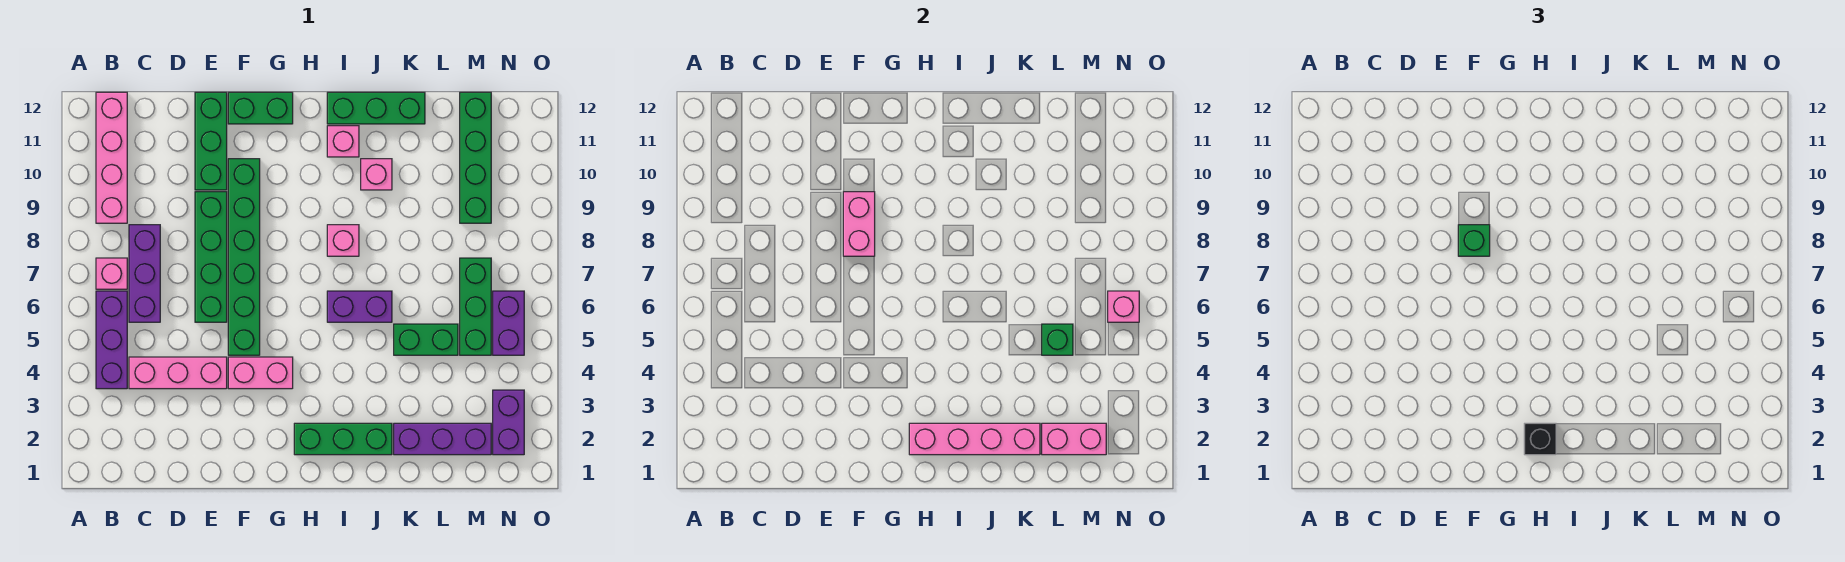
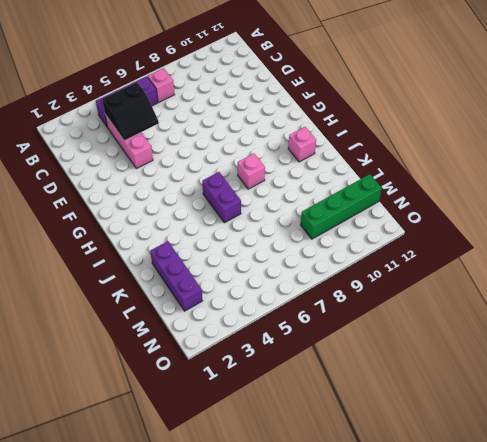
black 2x2 slope [102,82,159,141] -> none
none -> pink 1x4 brick [96,92,127,223]
none -> purple 1x3 brick [129,225,160,322]
none -> green 1x4 brick [195,192,227,322]

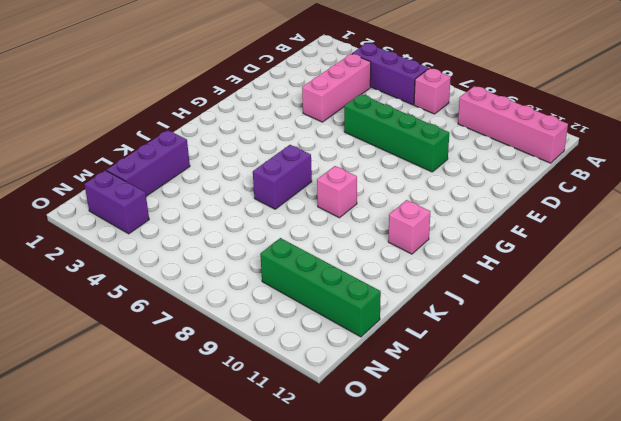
none -> purple 1x3 brick [129,225,160,322]
none -> green 1x3 brick [195,92,227,190]
none -> pink 1x2 brick [228,357,293,389]

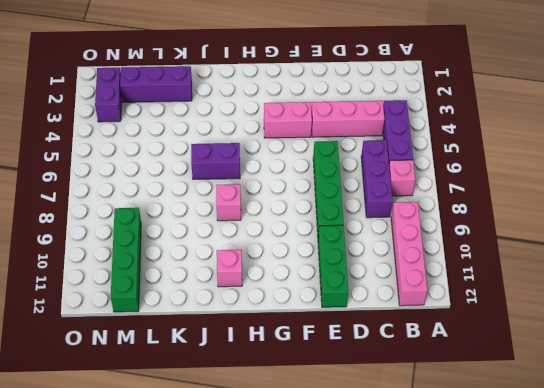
none -> green 1x6 brick [228,159,260,355]
none -> green 1x2 brick [228,92,293,124]
none -> green 1x3 brick [294,423,392,455]

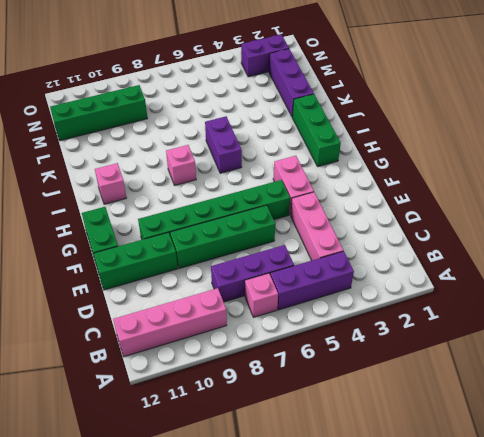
none -> green 1x3 brick [327,92,425,124]
none -> pink 1x1 brick [361,159,392,190]
none -> green 1x2 brick [394,324,458,355]

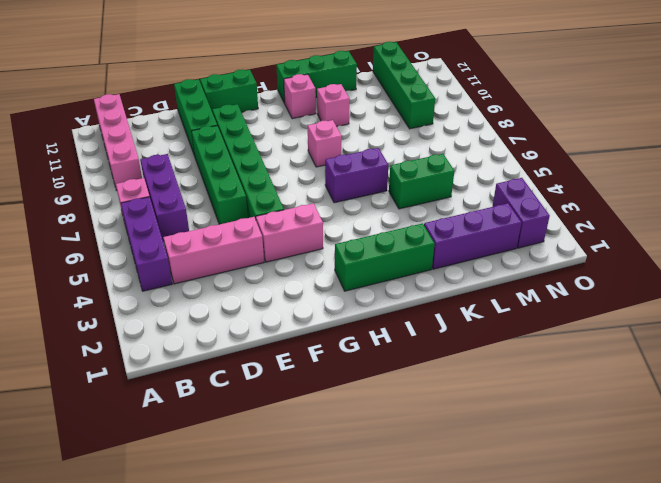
none -> green 1x3 brick [460,258,491,355]
none -> purple 1x2 brick [493,291,524,355]
none -> pink 1x2 brick [843,192,875,256]

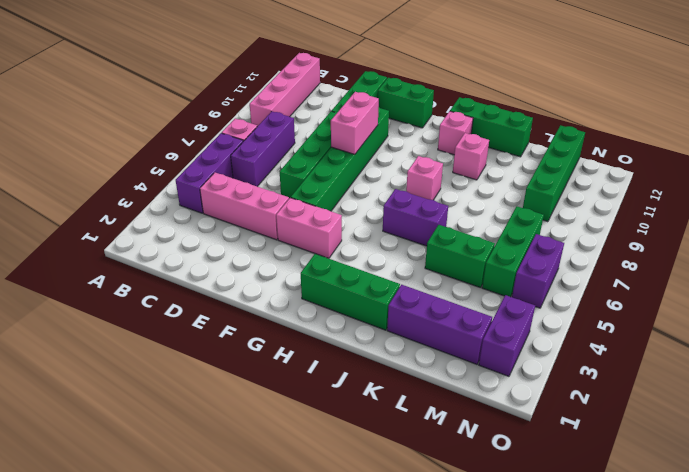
none -> pink 1x4 brick [909,423,1040,455]
none -> pink 1x2 brick [1042,423,1106,455]
none -> green 1x1 brick [1042,324,1073,355]

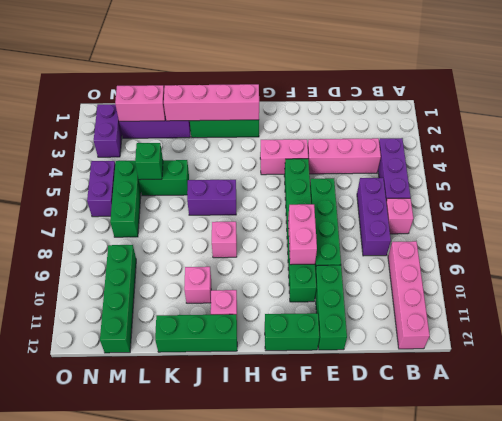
none -> pink 1x1 brick [1108,291,1139,322]
none -> green 1x1 brick [1458,225,1490,256]
none -> black 1x1 brick [1524,423,1556,455]

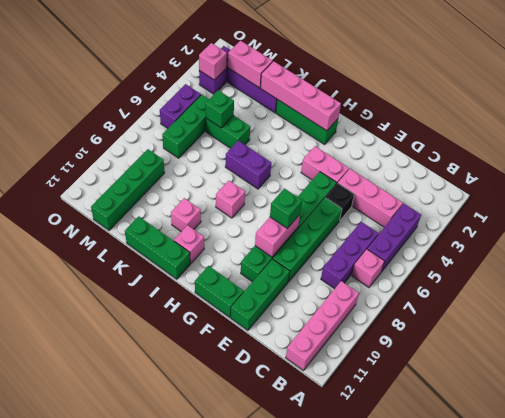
black 1x1 brick [325,183,354,221] -> black 1x1 brick moved to [1524,423,1556,455]
pink 1x1 brick [199,43,227,80] -> pink 1x1 brick moved to [1108,291,1139,322]

